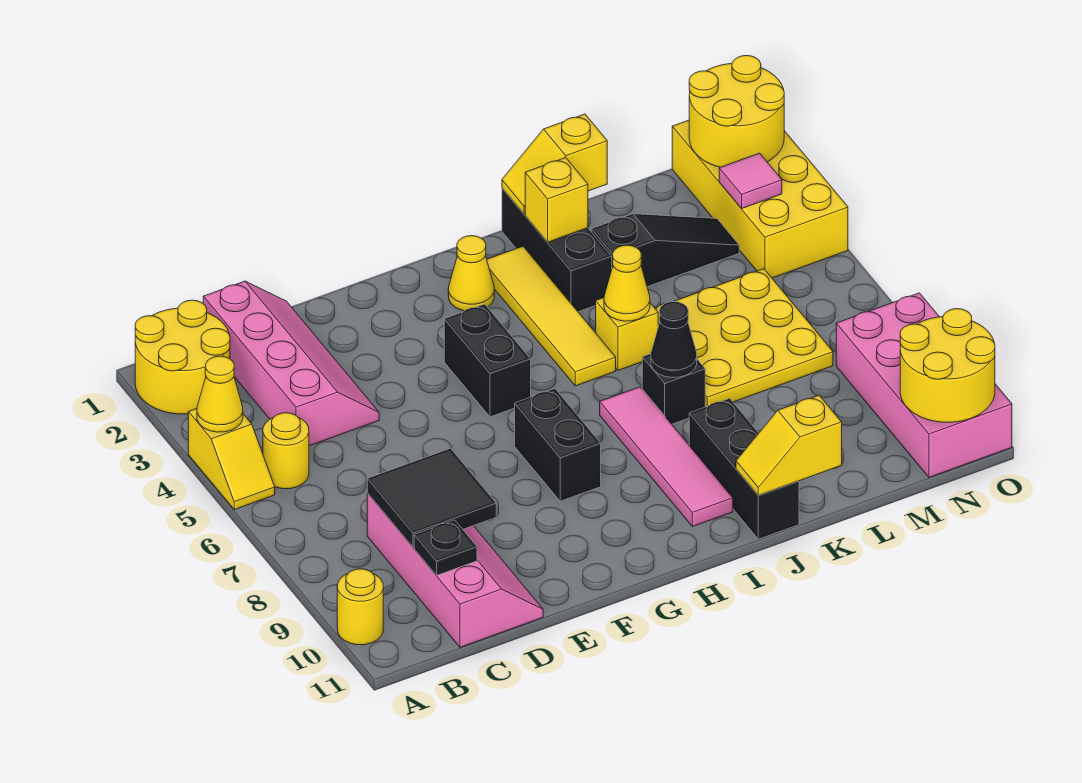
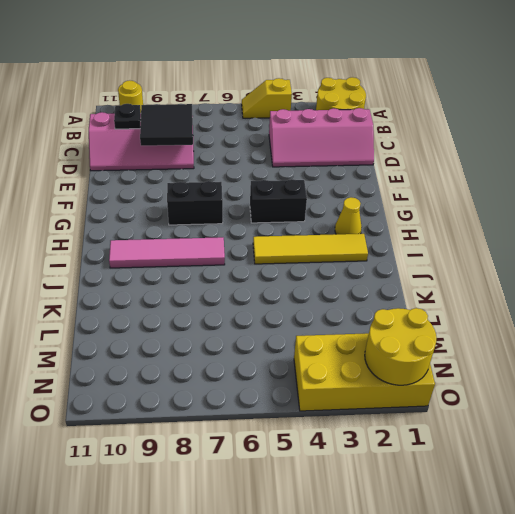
none -> yellow 1x1 round brick [263,413,309,489]
none -> black 1x3 brick [502,188,612,312]
none -> yellow 1x1 brick [596,298,658,370]
none -> black 1x1 brick [642,354,705,424]

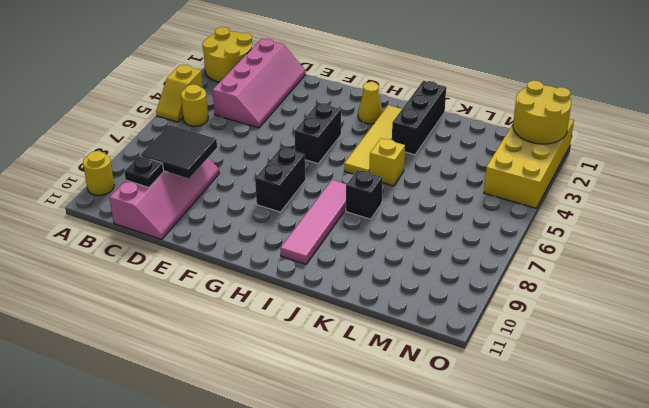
none -> black 1x3 brick [689,398,799,539]
none -> black 1x3 slope [591,214,739,287]
none -> yellow 3x3 plate [655,269,833,407]
none -> pink 2x4 brick [836,293,1012,477]

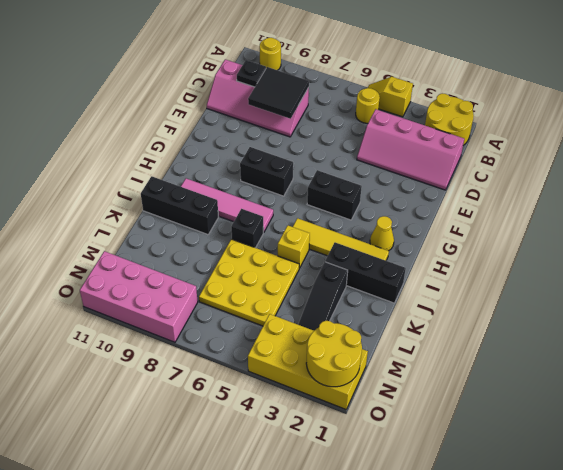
none -> yellow 1x1 cone [197,356,243,432]
none -> yellow 1x2 slope [502,114,607,214]
none -> yellow 1x1 brick [525,158,588,242]
none -> yellow 1x1 cone [604,245,650,321]

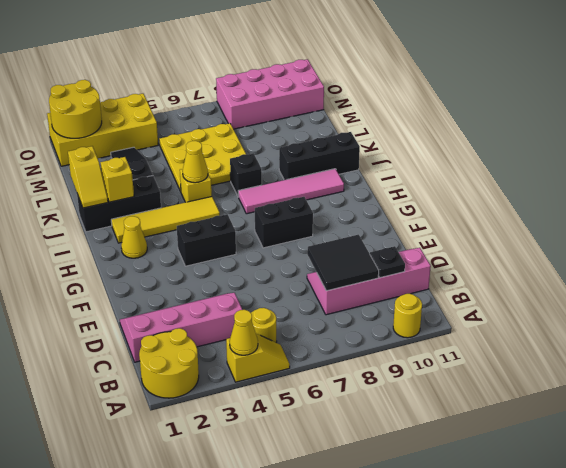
none -> black 1x1 cone [651,302,697,377]
none -> yellow 1x2 slope [736,395,842,495]
none -> pink 1x1 tile [719,153,782,209]
none -> yellow 2x2 round brick [900,309,995,423]

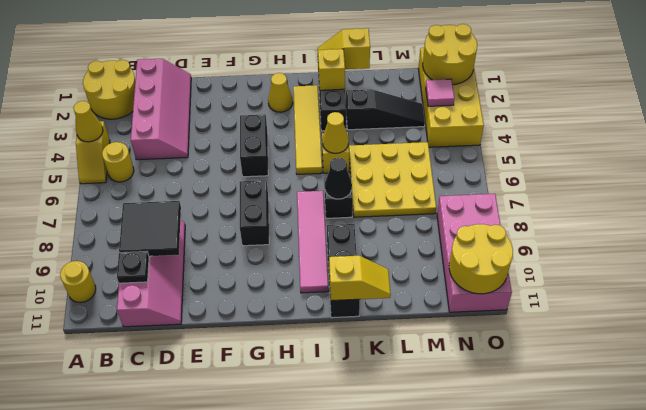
yellow 1x2 slope [329,256,391,301] -> yellow 1x2 slope turned to [736,395,842,495]

